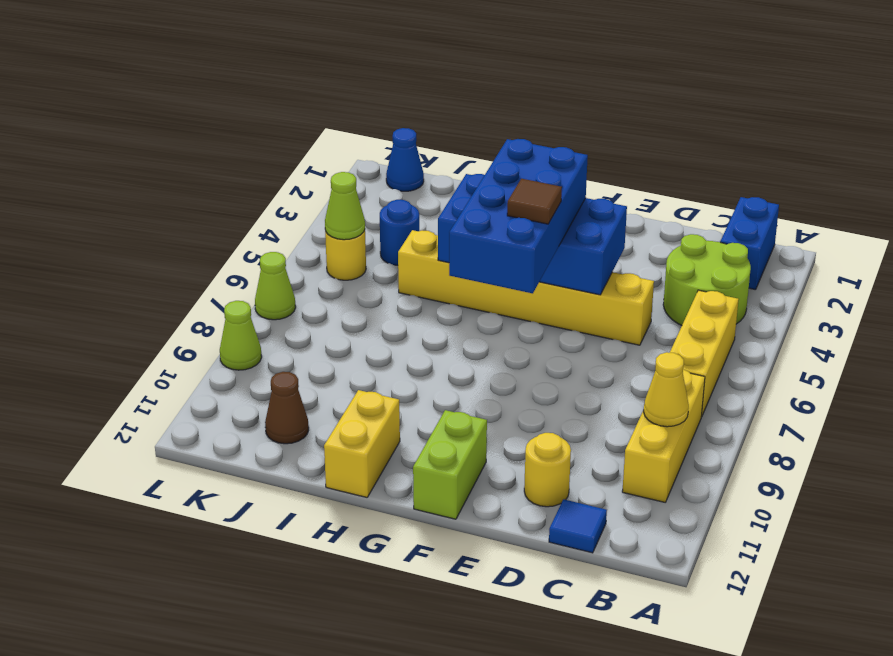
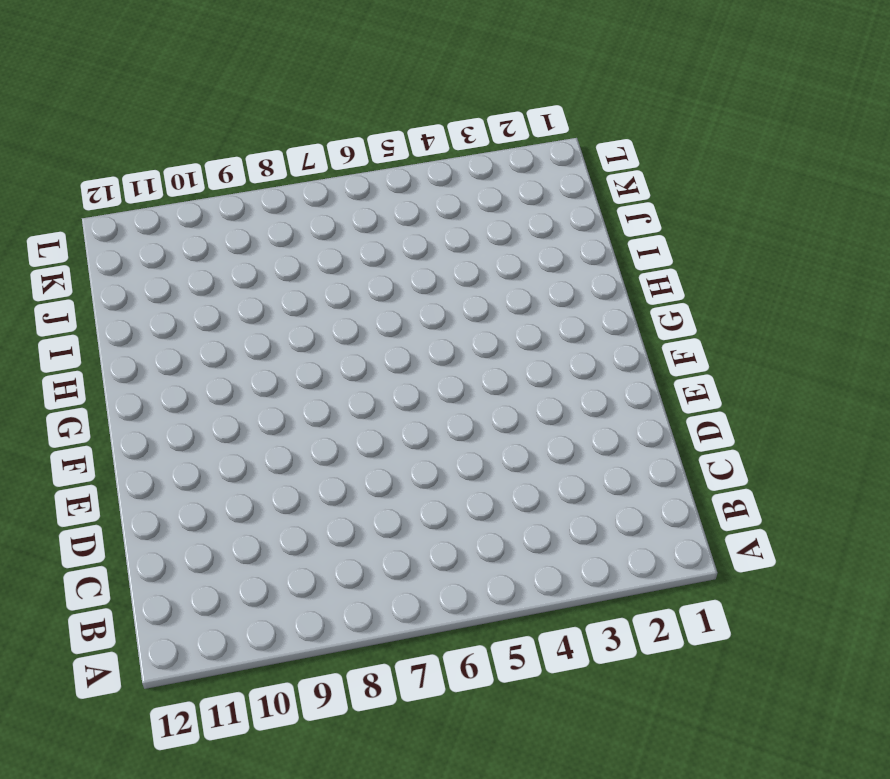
none -> blue 1x2 brick [720,197,779,290]
none -> lime 2x2 round brick [663,234,751,325]
none -> yellow 1x3 brick [670,290,739,417]

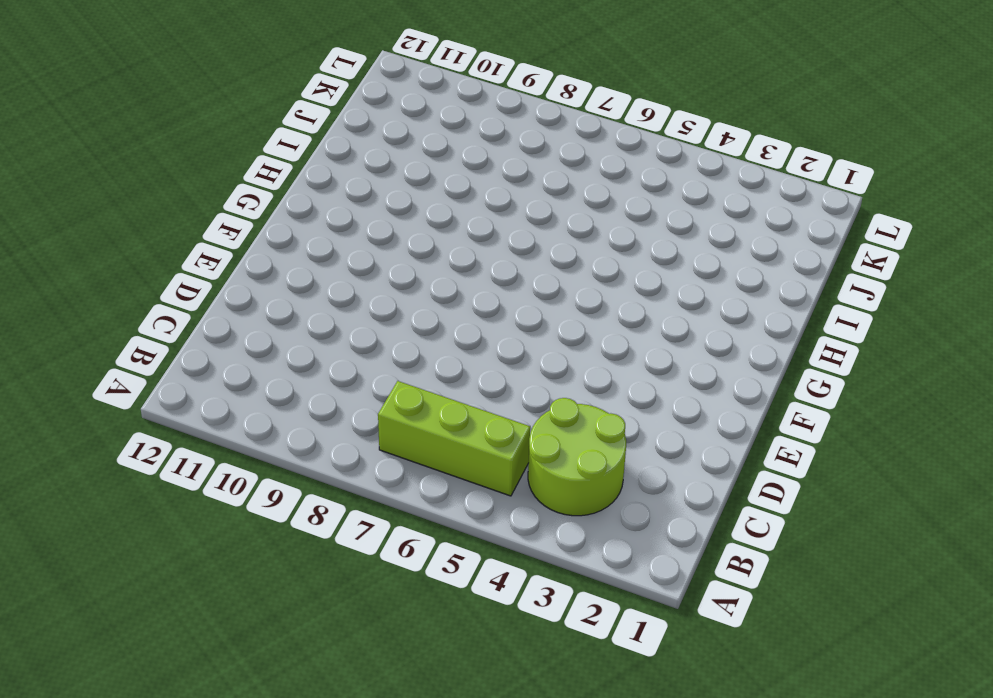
lime 1x3 brick [378,381,530,496] -> yellow 1x3 brick [670,290,739,417]
none -> blue 1x2 brick [720,197,779,290]
none -> yellow 1x3 brick [622,370,705,502]
none -> blue 1x1 tile [549,499,607,553]

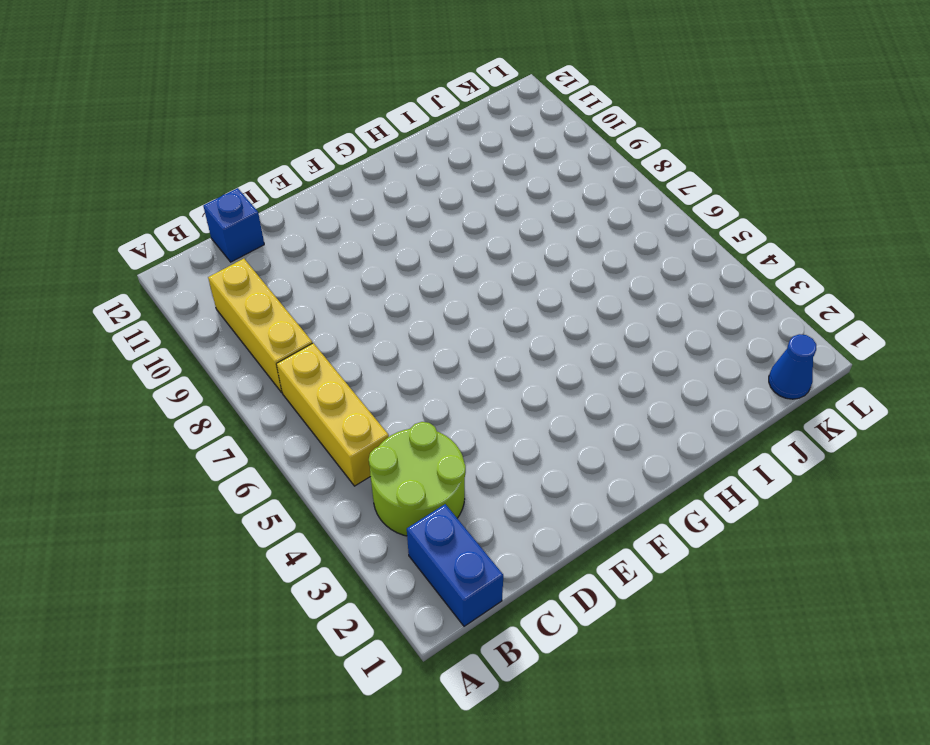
blue 1x1 brick [203,188,264,262] -> blue 1x1 tile [549,499,607,553]
none -> yellow 1x6 brick [398,230,654,345]
none -> yellow 1x1 round brick [524,433,571,507]
none -> lime 1x2 brick [413,410,487,519]

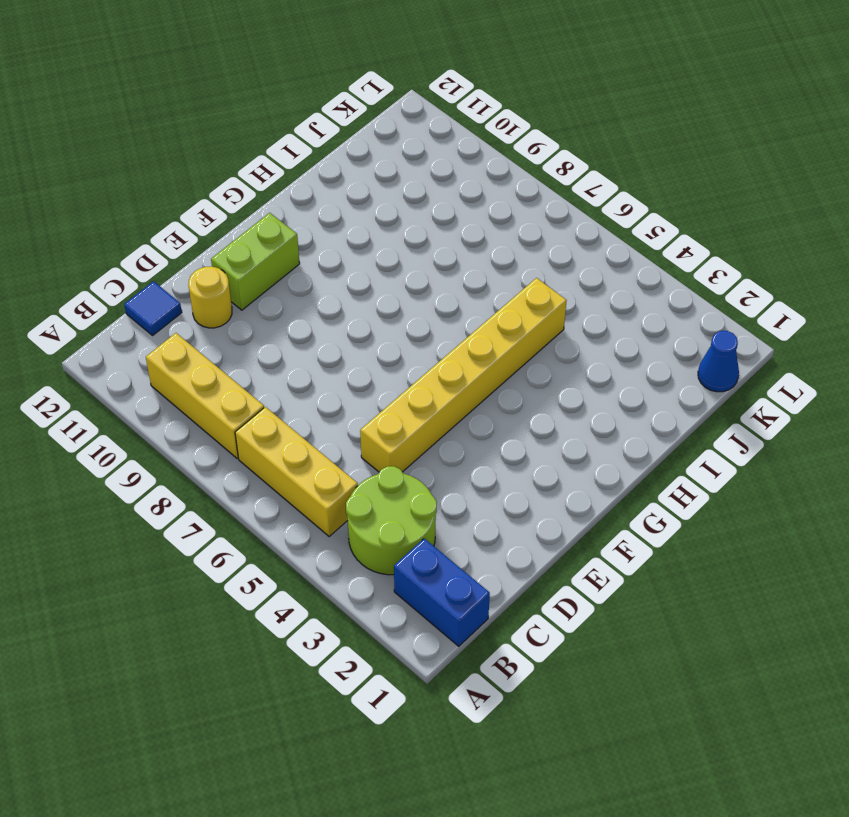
lime 1x2 brick [211,213,300,310] -> lime 1x2 brick turned to [413,410,487,519]
none -> yellow 1x2 brick [324,390,400,497]
none -> blue 1x1 round brick [380,200,419,265]
none -> brown 1x1 cone [265,372,309,444]

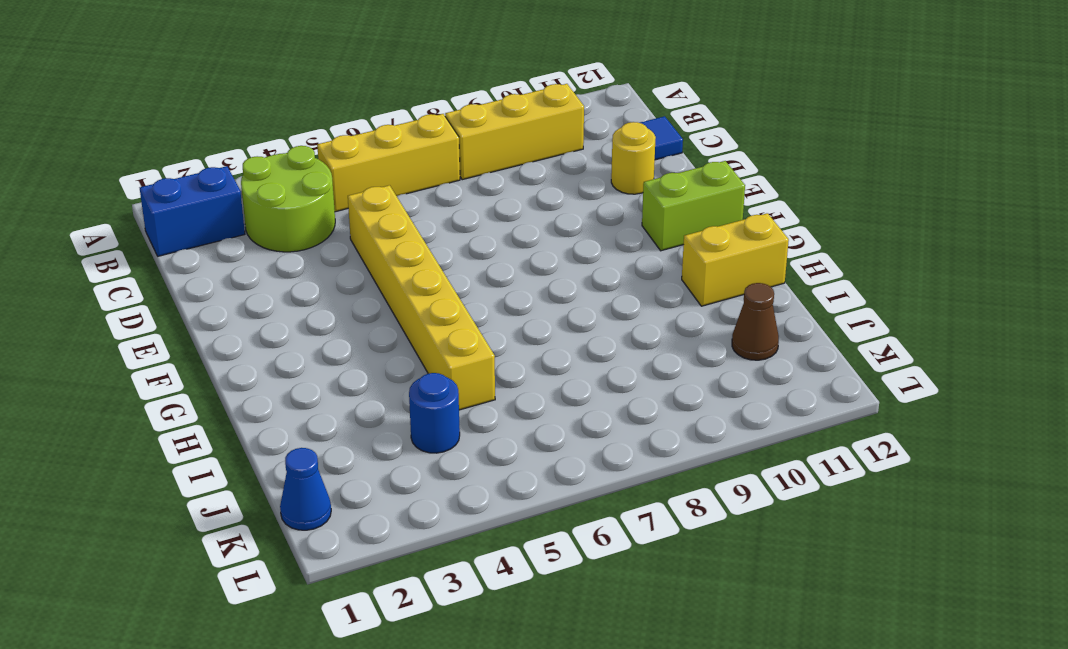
none -> yellow 1x1 round brick [325,230,366,280]
none -> lime 1x1 cone [255,252,296,320]
none -> lime 1x1 cone [220,301,262,370]

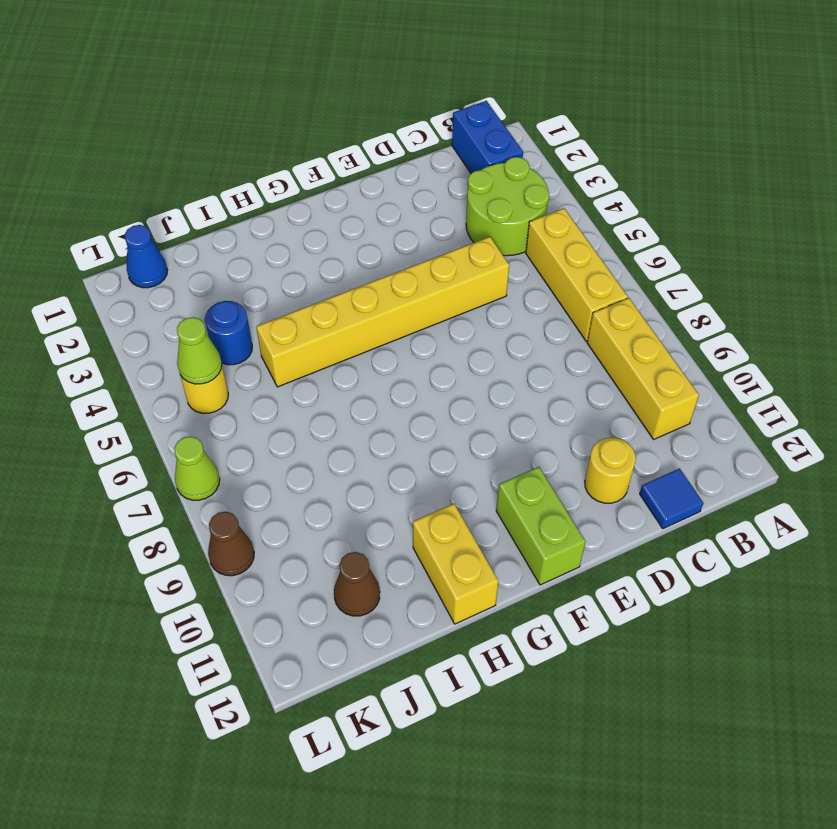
brown 1x1 cone [208,512,254,576] -> lime 1x1 cone [220,301,262,370]
none -> yellow 1x1 cone [644,352,689,427]
none -> blue 2x4 brick [438,174,627,295]
none -> blue 2x4 brick [449,139,588,293]

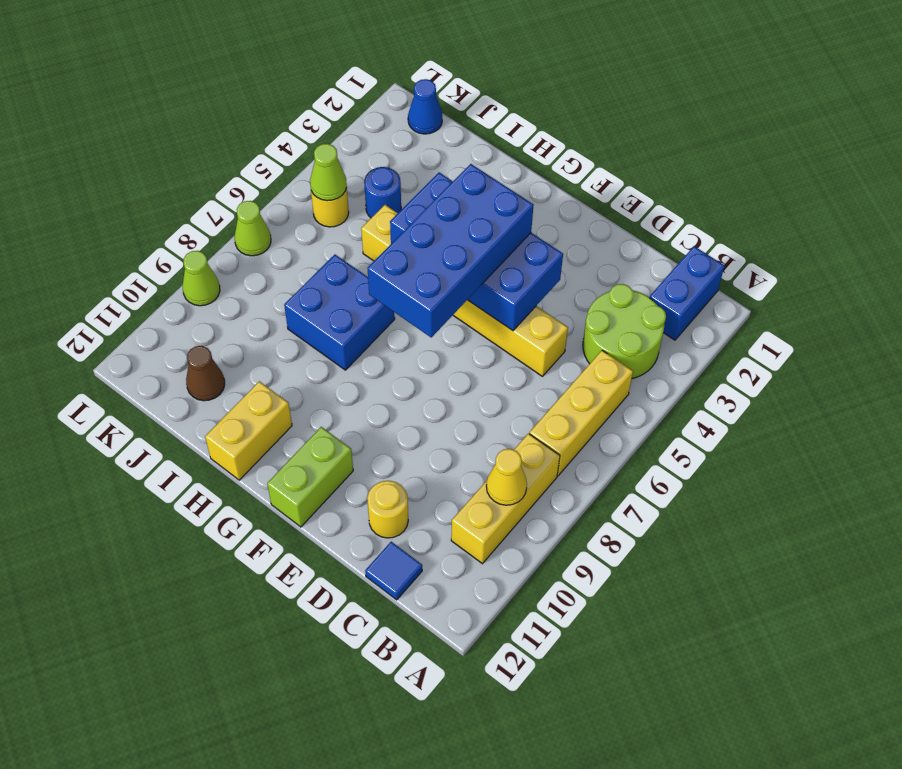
blue 2x2 brick [284,255,395,370] -> none
none -> brown 1x1 tile [507,179,562,224]

